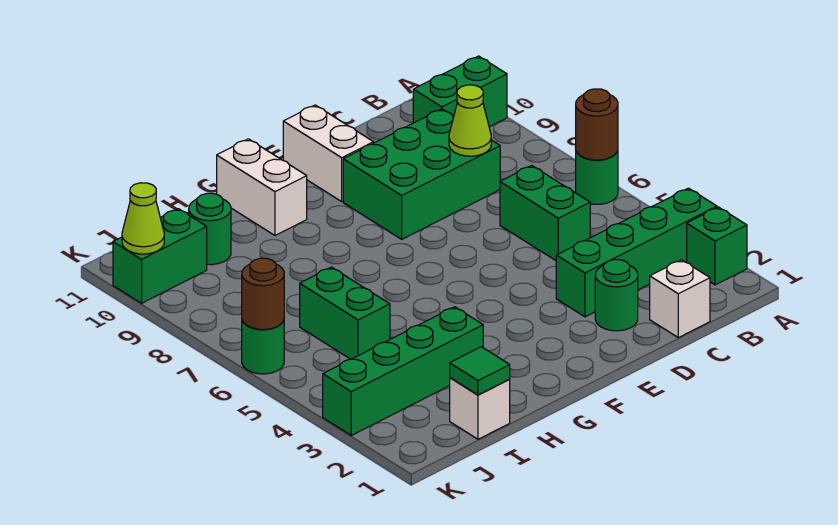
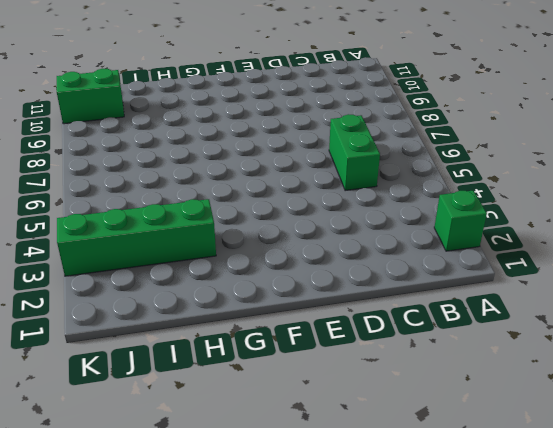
none -> green 1x4 brick [556,188,717,317]
none -> green 1x1 round brick [576,151,618,204]
none -> green 1x2 brick [413,56,507,127]

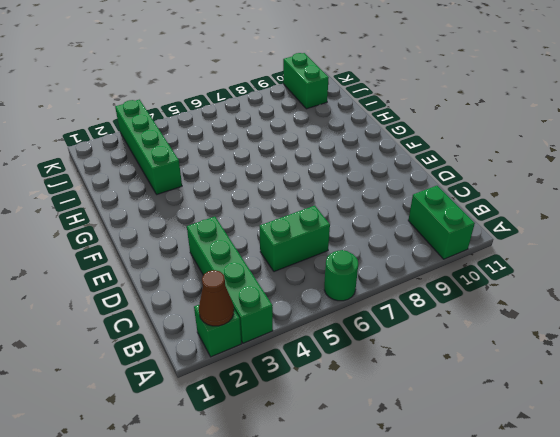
brown 1x1 cone [199,270,234,326] -> none
none -> white 1x1 brick [650,260,710,338]
none -> green 2x3 brick [343,109,500,239]
none -> green 1x1 round brick [595,260,638,331]

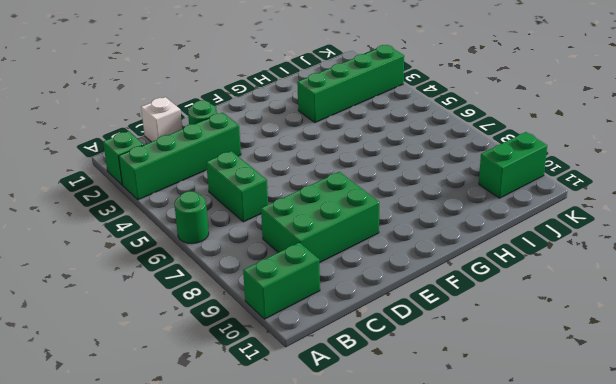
none -> white 1x2 brick [283,105,374,201]
none -> white 1x2 brick [217,139,307,235]
none -> white 1x1 brick [450,378,510,439]

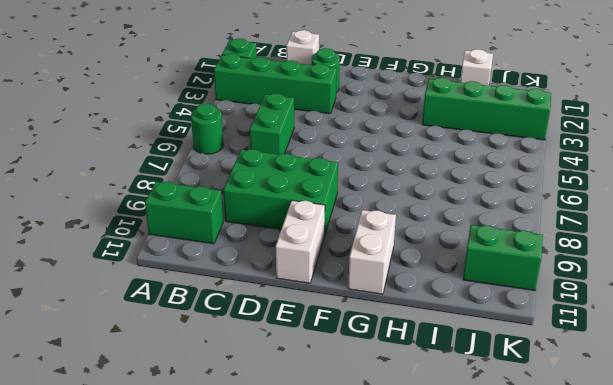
none -> green 1x2 brick [300,267,390,359]
none -> green 1x1 round brick [189,193,231,265]
none -> green 1x1 round brick [242,321,284,374]

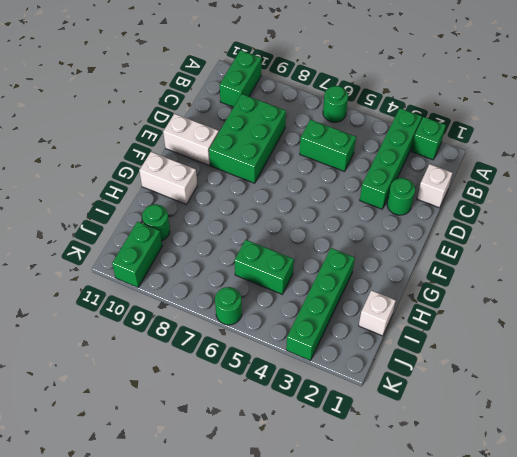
none -> brown 1x1 round brick [576,89,618,160]
none -> lime 1x1 cone [449,85,491,156]
none -> green 1x1 tile [450,347,510,395]

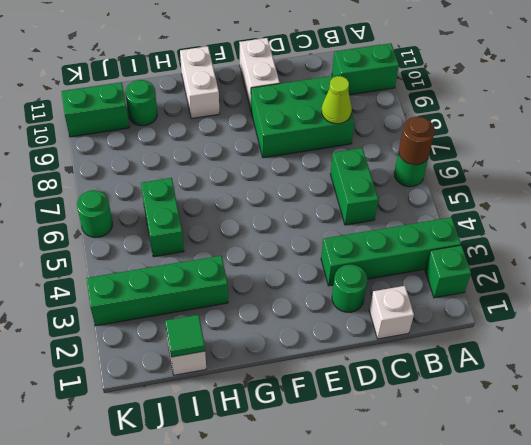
none -> brown 1x1 round brick [242,258,284,330]
none -> lime 1x1 cone [122,183,164,254]

